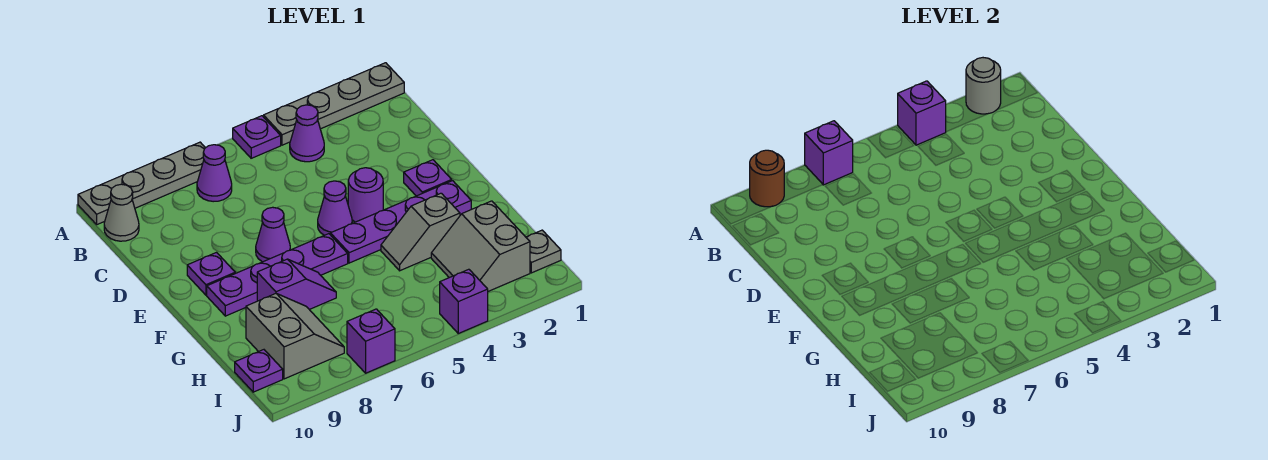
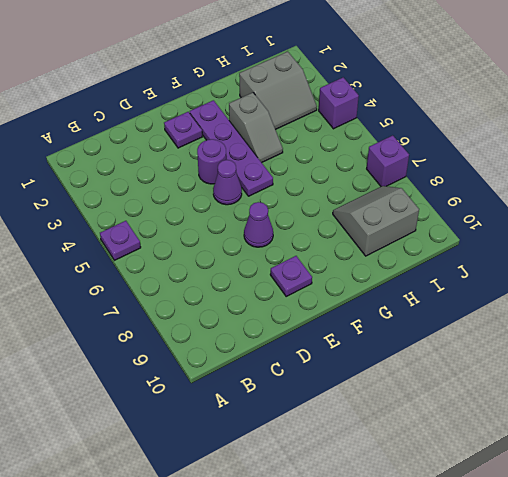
none -> grey 1x4 plate [264,63,404,145]
none -> grey 1x4 plate [78,142,205,224]
none -> purple 1x1 cone [290,105,324,162]

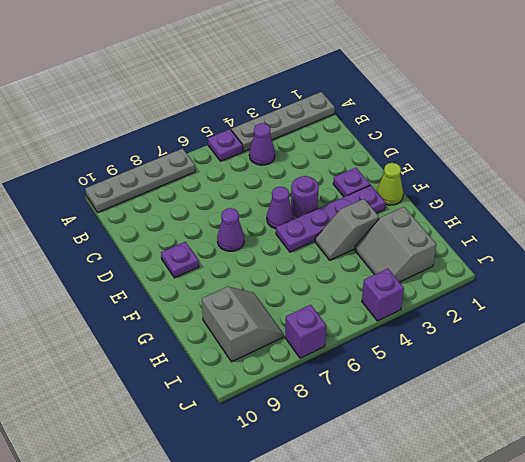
lime 1x1 cone [377,163,403,205] -> none
none -> purple 1x1 cone [197,145,232,202]
none -> grey 1x1 cone [104,184,139,241]
none -> purple 1x4 plate [207,234,348,316]

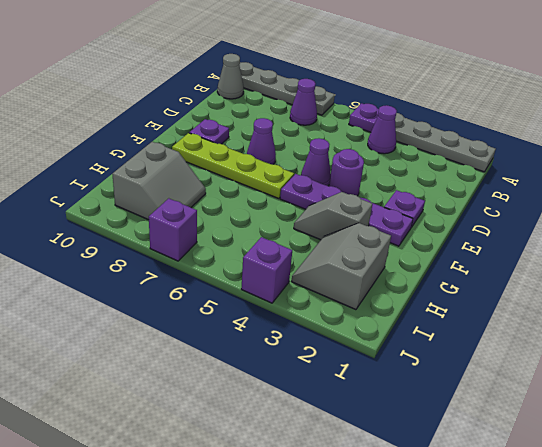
lime 1x4 plate [172,133,294,198] -> purple 1x4 plate [207,234,348,316]
none -> purple 1x2 slope [257,259,336,310]
none -> grey 1x1 plate [526,230,561,273]
none -> purple 1x1 plate [235,350,283,392]

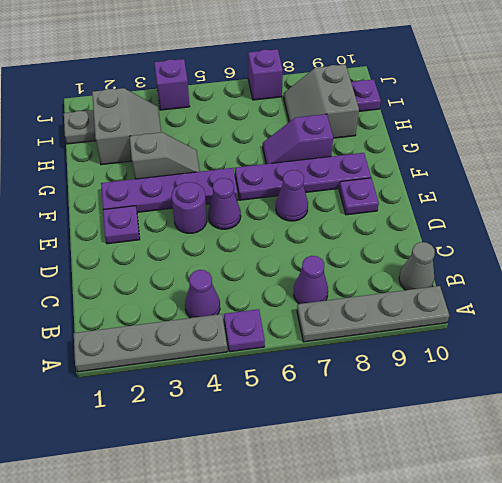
none -> grey 1x1 round brick [966,58,1001,114]
none -> purple 1x1 brick [898,81,946,145]
none -> purple 1x1 brick [805,121,853,185]

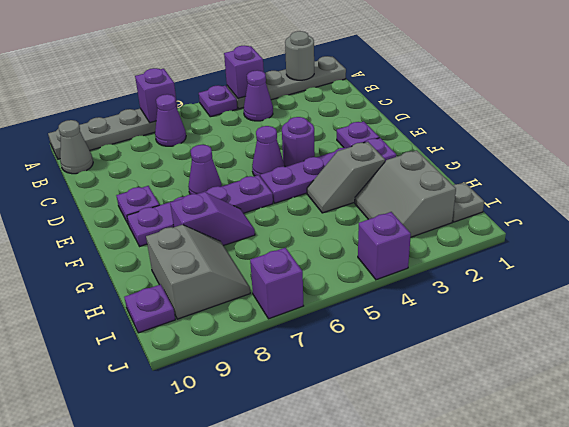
none -> brown 1x1 round brick [750,150,784,207]

